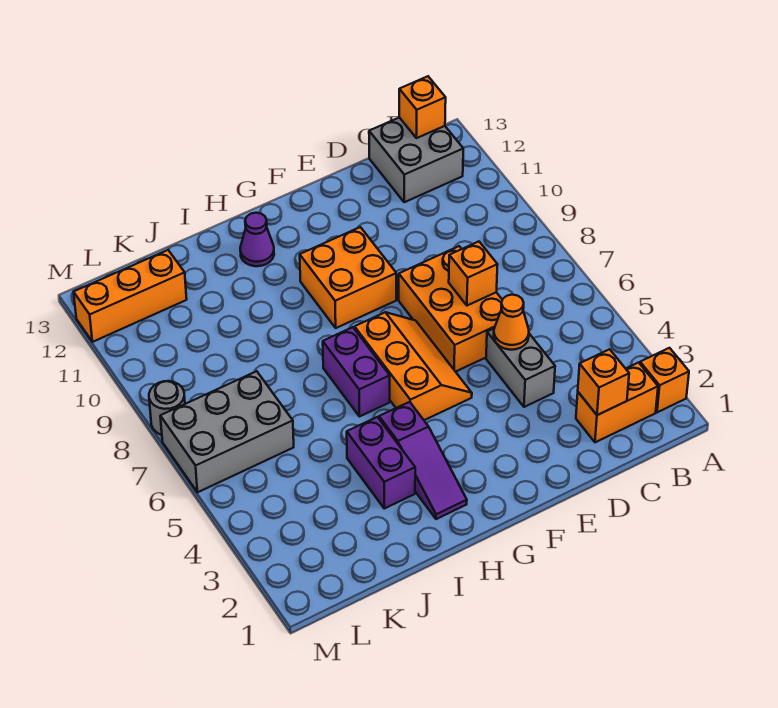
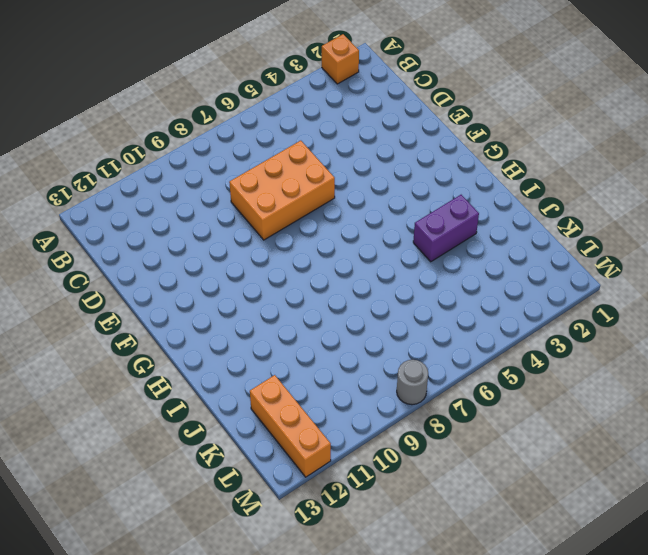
none -> orange 1x2 brick [576,363,658,442]
none -> grey 2x2 brick [369,117,463,202]
none -> grey 1x2 brick [486,329,555,407]

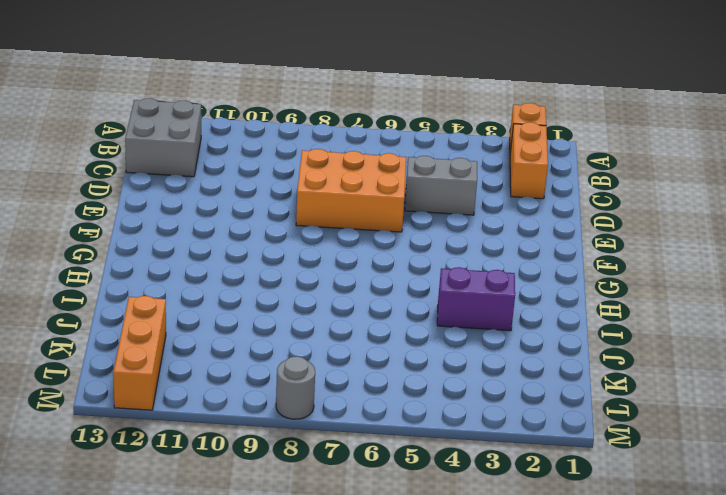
none -> orange 2x3 slope [355,312,472,420]
none -> orange 2x2 brick [300,227,396,328]
none -> purple 1x3 slope [379,402,467,519]

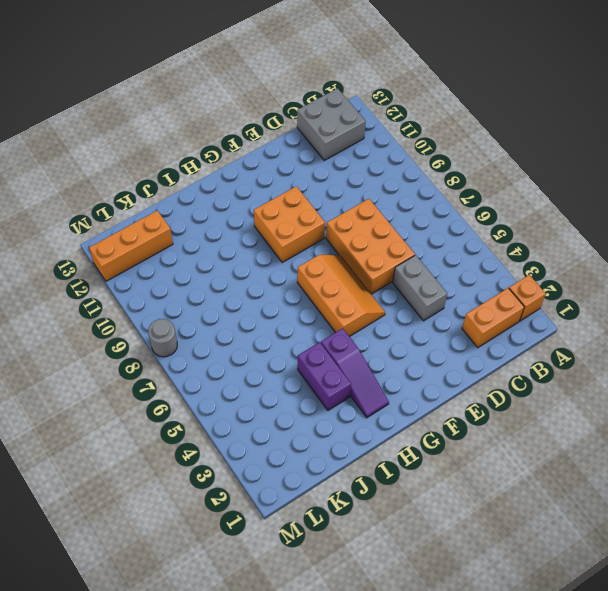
none -> purple 1x2 brick [323,327,390,417]
none -> purple 1x1 cone [240,213,274,266]
none -> grey 2x3 brick [160,371,294,492]

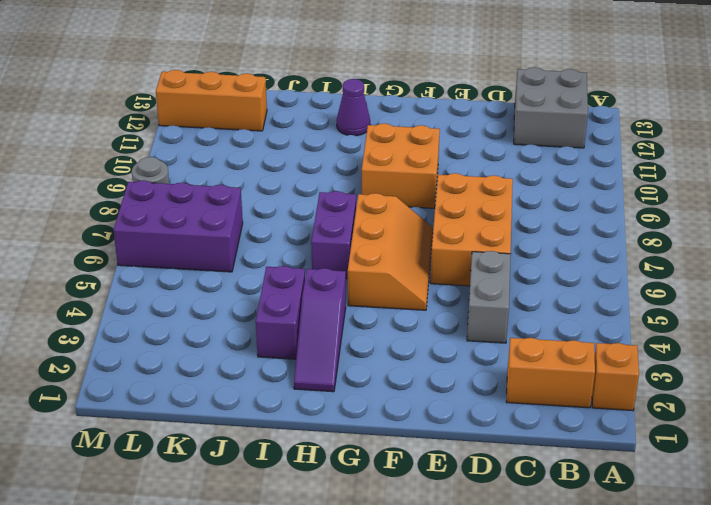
purple 2x3 brick [114,180,243,272] -> grey 2x3 brick [160,371,294,492]
none -> orange 1x1 brick [399,76,446,138]
none -> orange 1x1 brick [578,349,629,415]
none -> orange 1x1 cone [494,295,529,350]

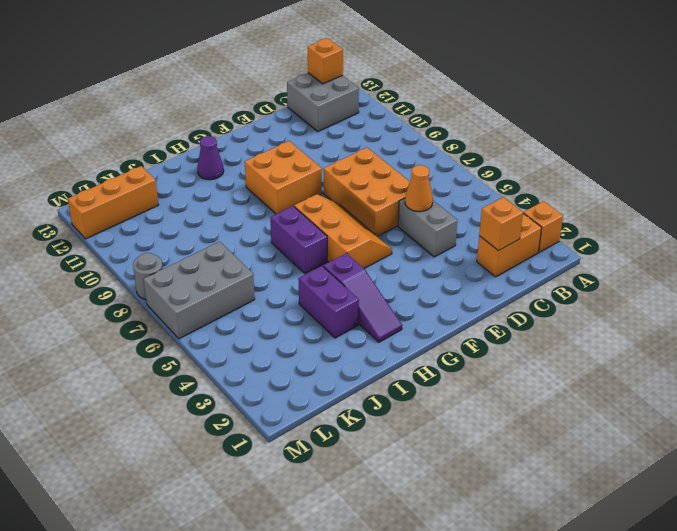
none -> orange 1x1 brick [449,242,498,306]

